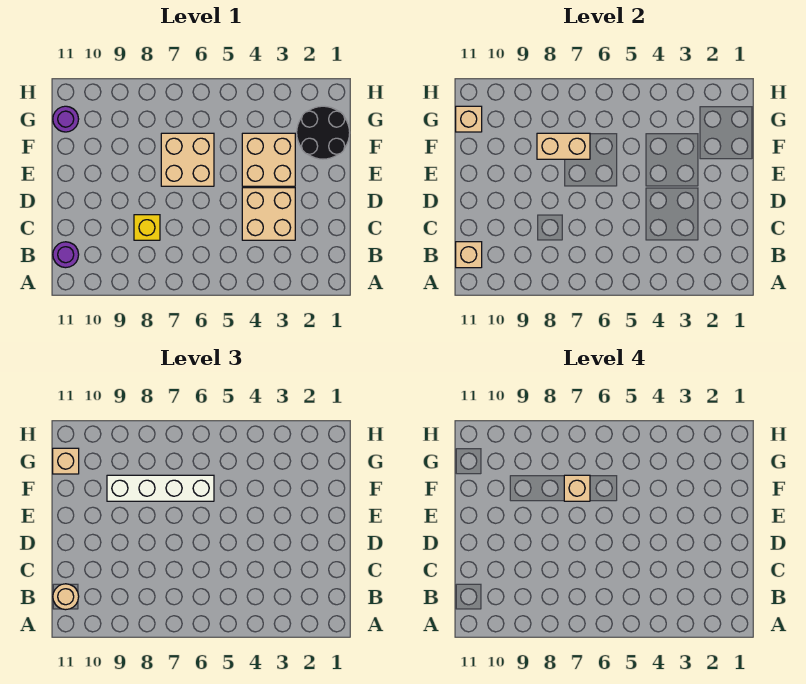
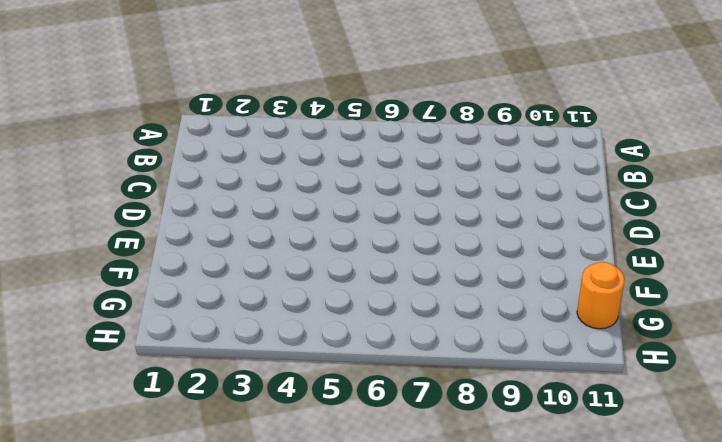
orange 1x1 round brick [577,262,625,329] -> purple 1x1 round brick [53,106,79,132]
none -> purple 1x1 round brick [53,242,79,268]
none -> tan 2x2 brick [242,188,295,240]
none -> yellow 1x1 brick [134,215,160,240]

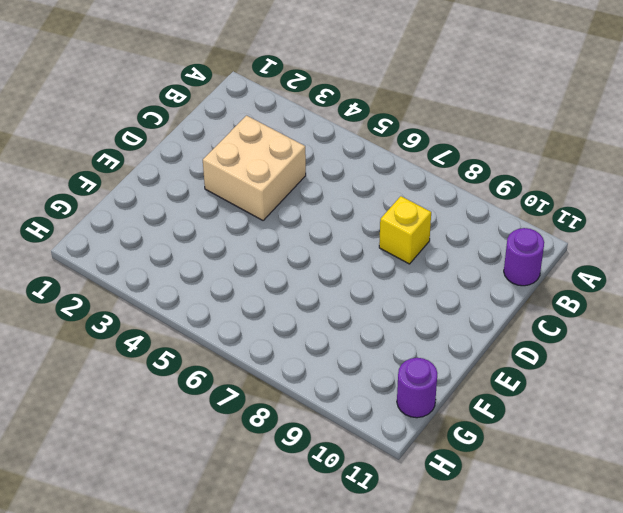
none -> tan 2x2 brick [242,133,295,186]
none -> tan 2x2 brick [161,133,214,186]
none -> black 2x2 round brick [297,106,350,159]

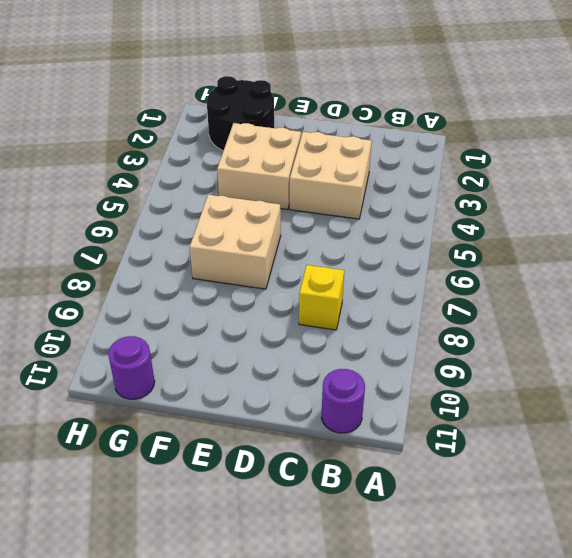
none -> tan 1x1 brick [456,242,482,268]
none -> tan 1x2 brick [537,133,590,159]
none -> tan 1x1 brick [456,106,482,132]

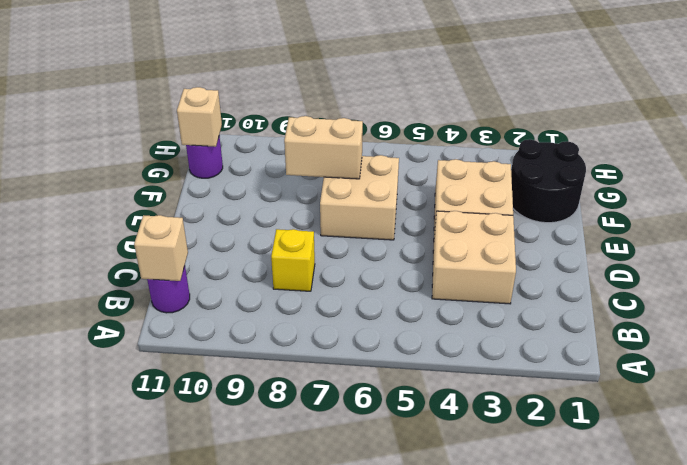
none -> tan 1x1 round brick [53,584,79,610]
none -> white 1x4 brick [107,475,214,501]
none -> tan 1x1 brick [53,448,79,474]

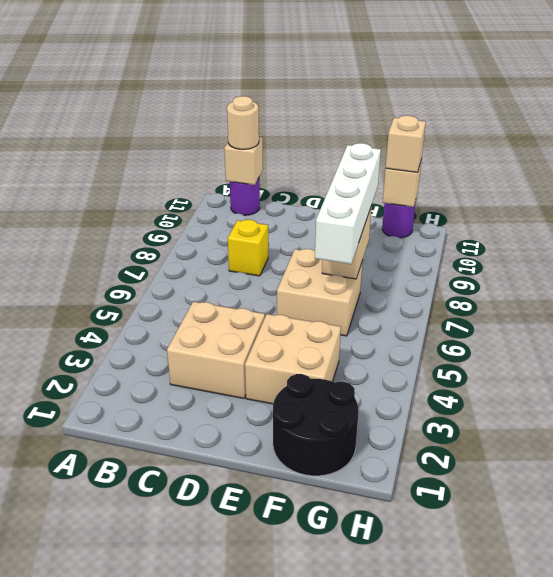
none -> tan 1x1 brick [564,475,590,501]

